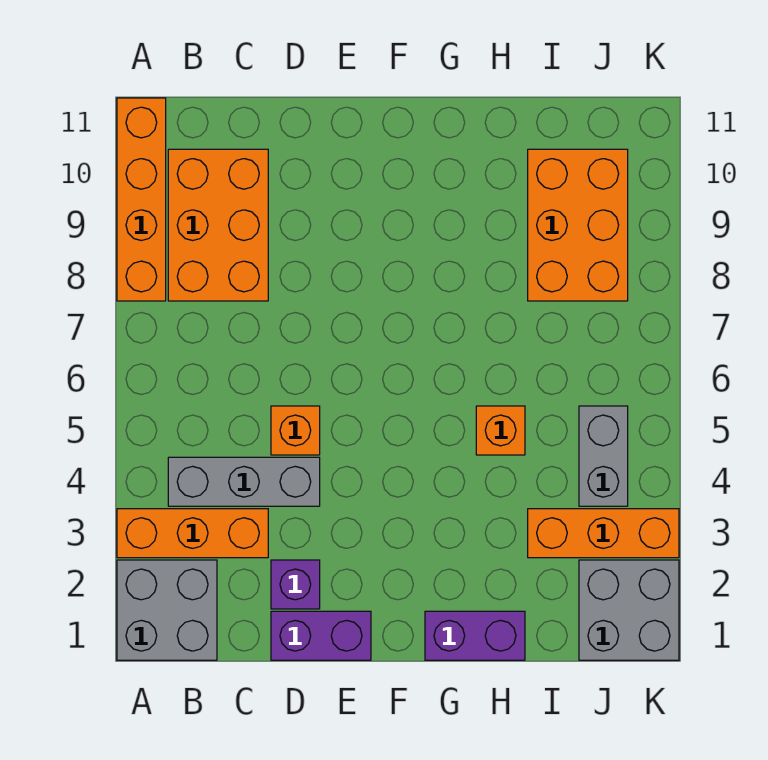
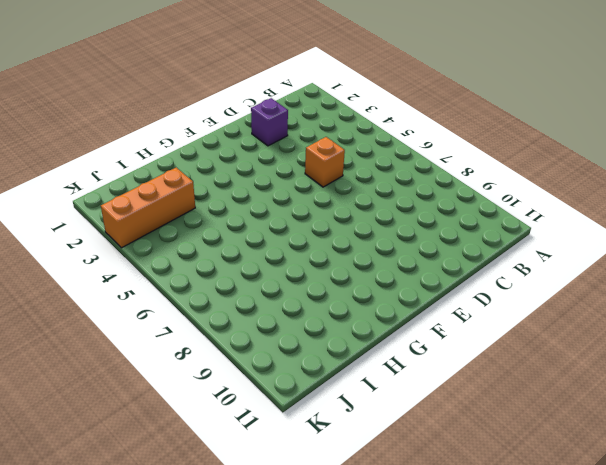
none -> grey 2x2 brick [117,560,217,660]
none -> orange 1x3 brick [117,509,268,558]
none -> orange 1x4 brick [117,98,166,301]

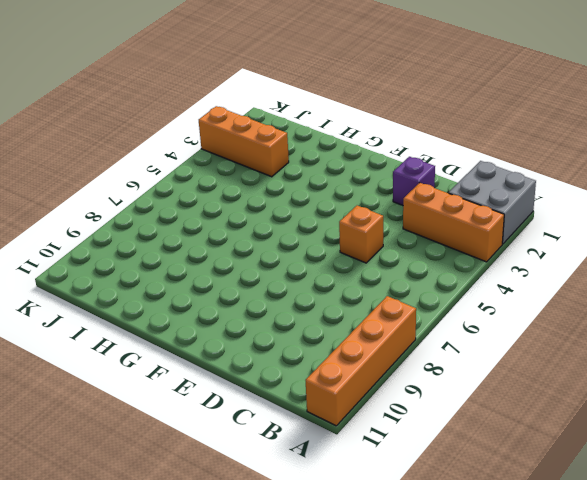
none -> grey 1x3 brick [168,457,320,506]
none -> orange 2x3 brick [168,149,268,301]
none -> purple 1x2 brick [271,611,371,660]

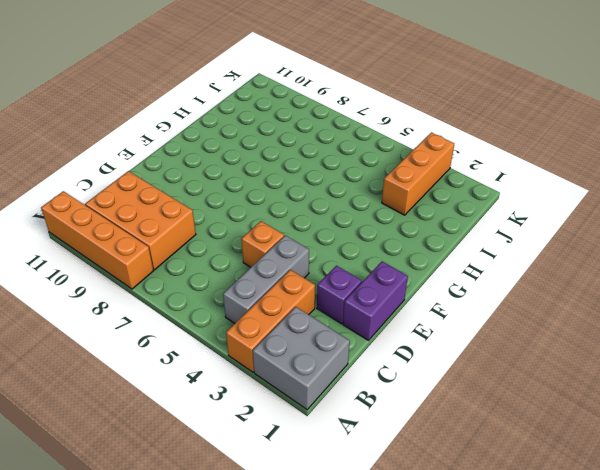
none -> purple 1x2 brick [425,611,525,660]
none -> orange 1x1 brick [476,406,525,455]
none -> orange 2x3 brick [528,149,628,301]

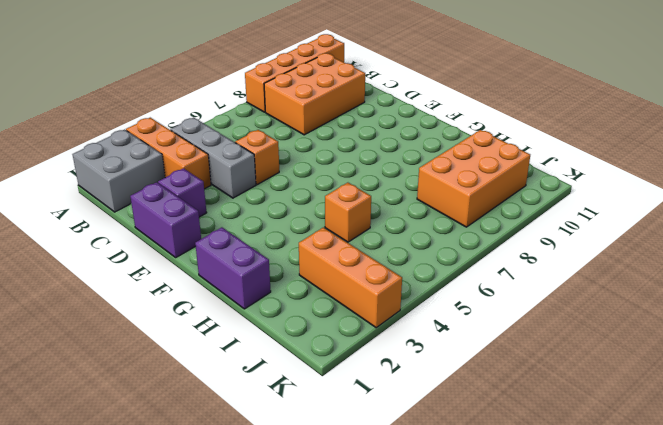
none -> grey 2x2 brick [579,560,679,660]
none -> grey 1x2 brick [579,406,628,506]

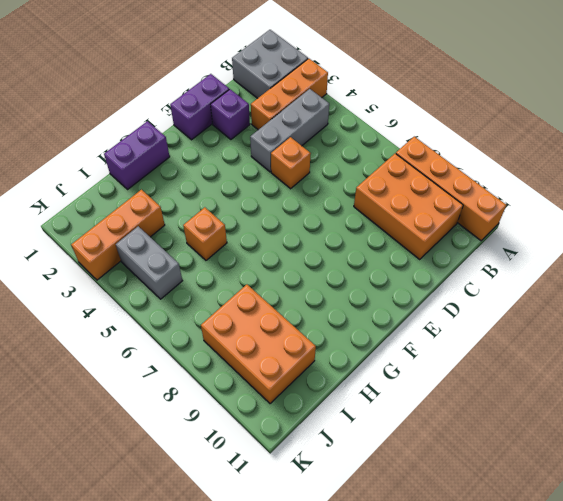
none -> grey 2x2 brick [579,560,679,660]

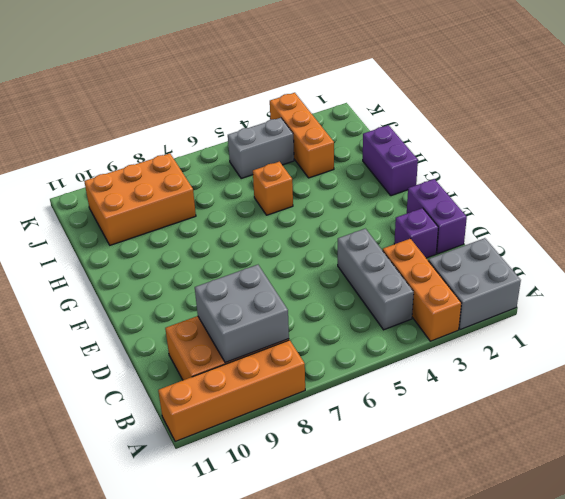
grey 2x2 brick [195,265,289,363] -> grey 2x2 brick moved to [579,560,679,660]
none -> orange 1x1 brick [271,406,320,455]

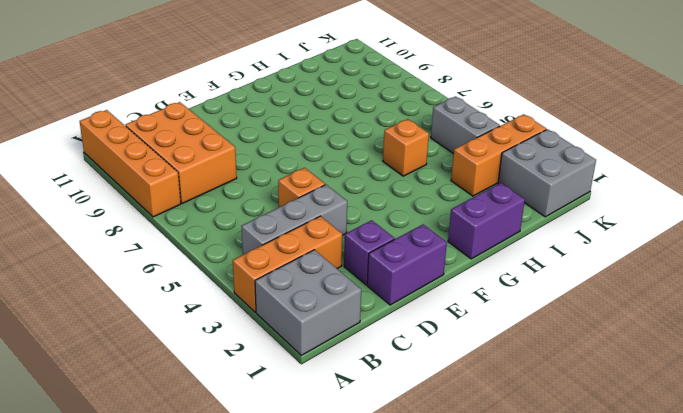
none -> orange 2x3 brick [528,149,628,301]

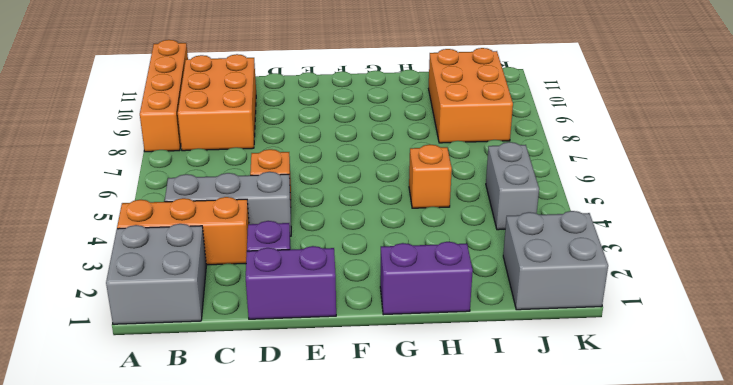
none -> orange 1x3 brick [528,509,679,558]

